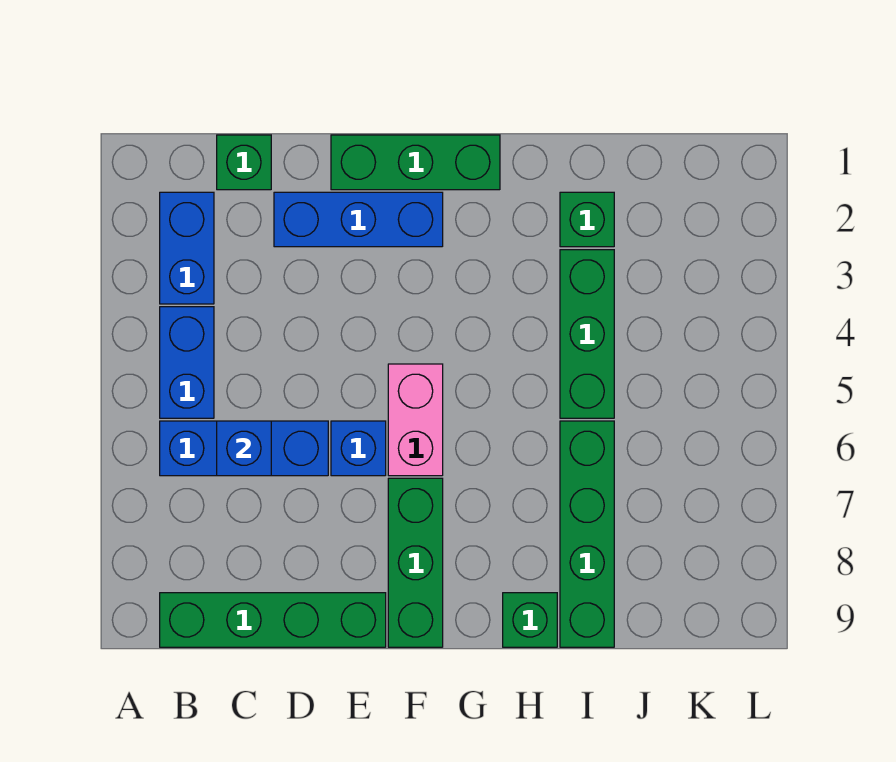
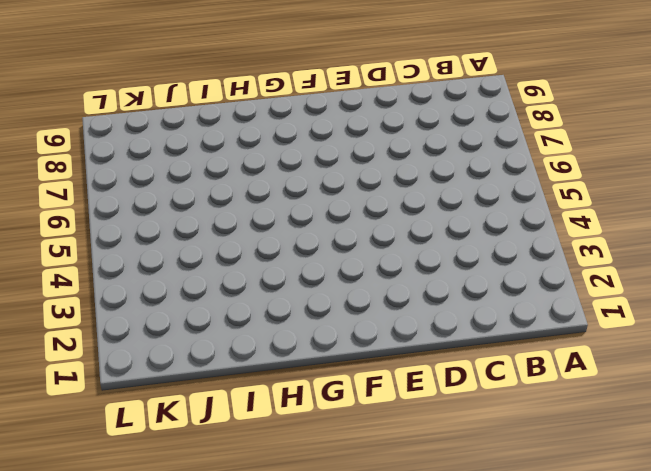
none -> blue 1x2 brick [160,192,214,304]
none -> blue 1x2 brick [160,307,214,418]
none -> blue 1x3 brick [160,421,328,476]

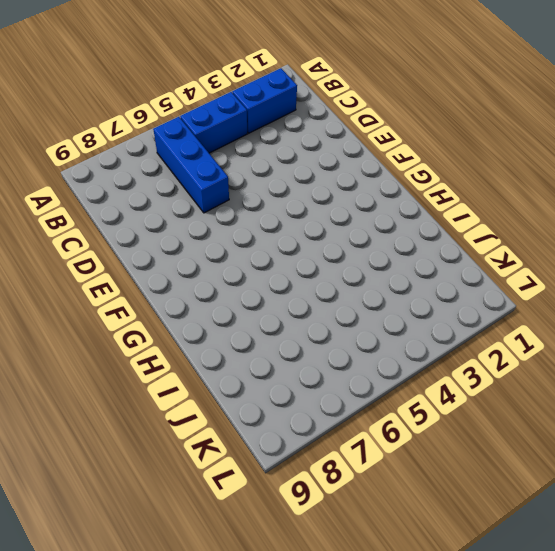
none -> green 1x4 brick [160,593,386,647]
none -> green 1x1 brick [217,135,271,190]
none -> blue 1x3 brick [274,192,443,247]

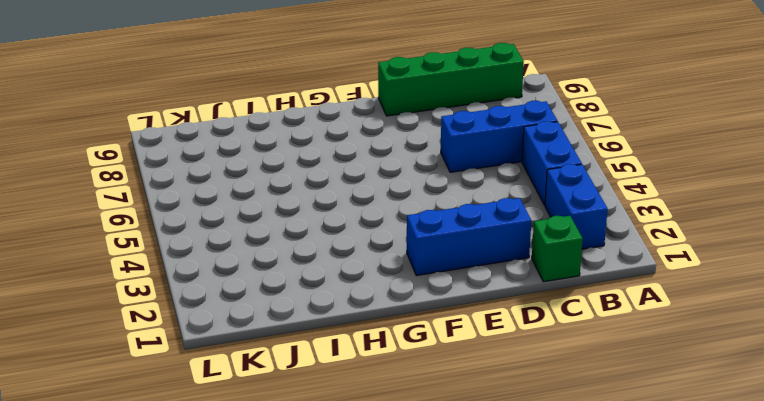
none -> green 1x3 brick [331,135,500,190]
none -> blue 1x1 brick [331,421,386,476]
none -> pink 1x2 brick [388,364,443,476]

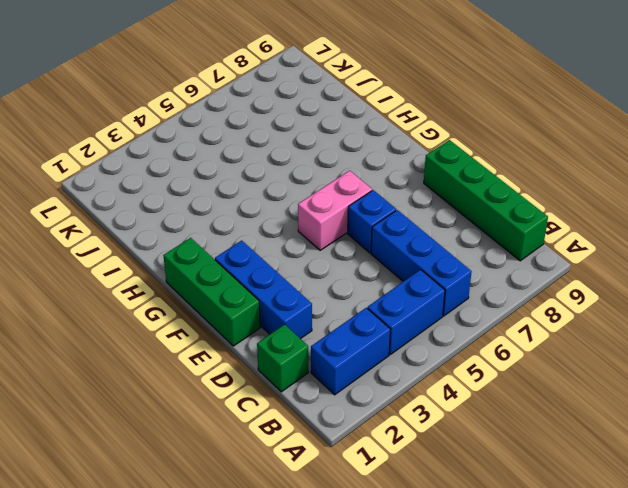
none -> green 1x3 brick [388,478,443,647]
none -> green 1x1 brick [503,593,557,647]
none -> green 1x1 brick [560,192,614,247]

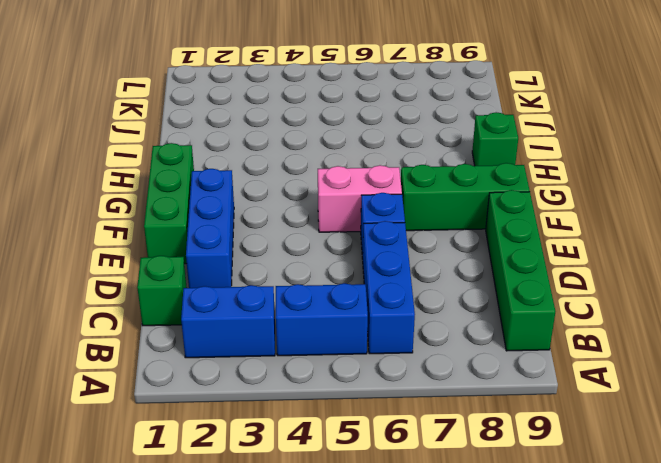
none -> green 1x1 brick [560,192,614,247]
none -> green 1x3 brick [560,250,614,418]
none -> green 1x4 brick [560,421,614,647]

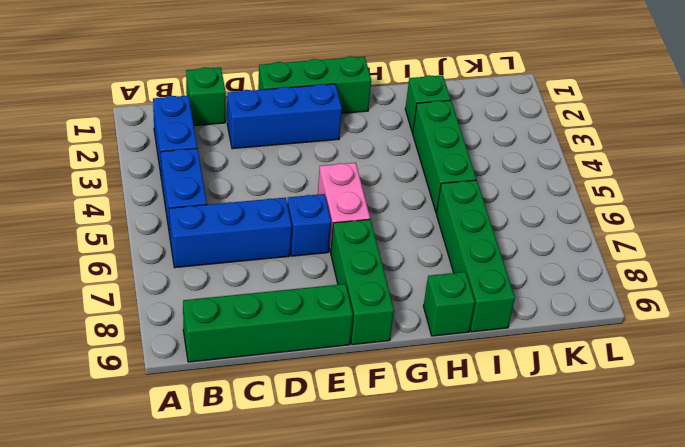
none -> blue 1x1 brick [217,421,271,476]

